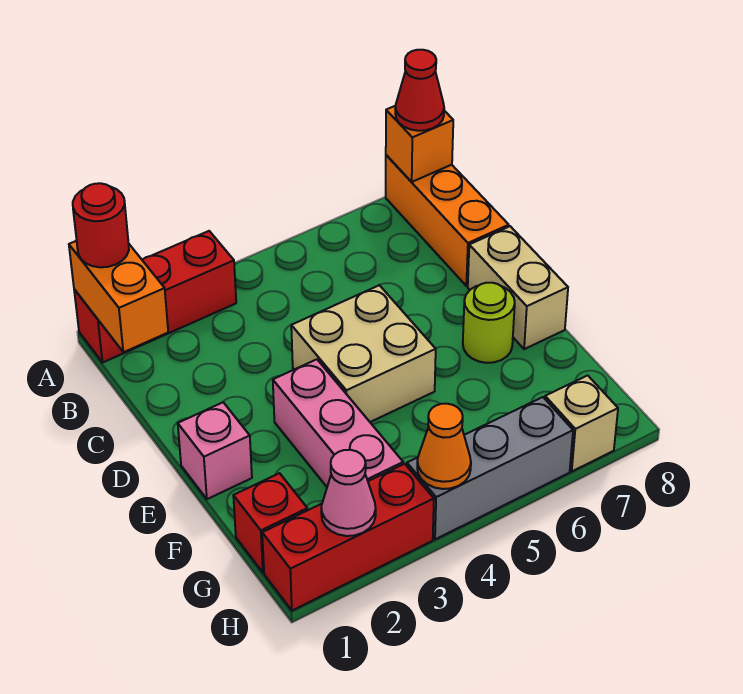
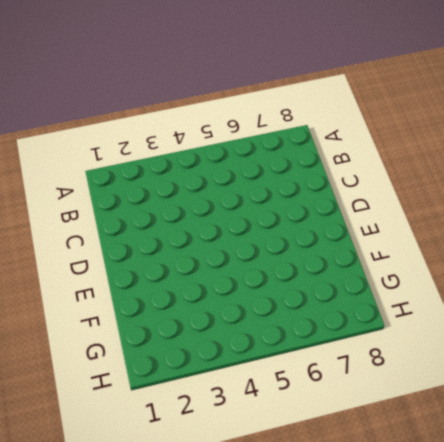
none -> red 1x3 brick [74,231,236,362]
none -> orange 1x3 brick [386,155,509,286]
none -> tan 2x2 brick [291,285,436,422]

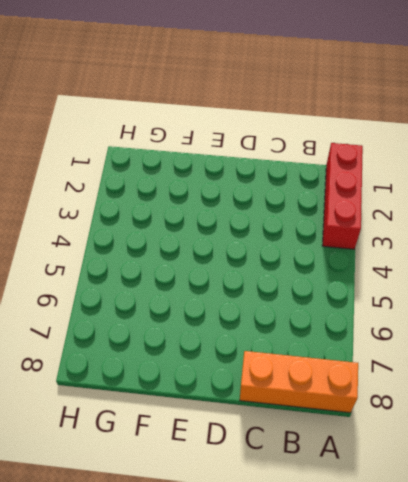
none -> tan 2x2 brick [291,285,436,422]
none -> tan 1x2 brick [468,226,568,349]
none -> pink 1x1 brick [178,402,252,499]

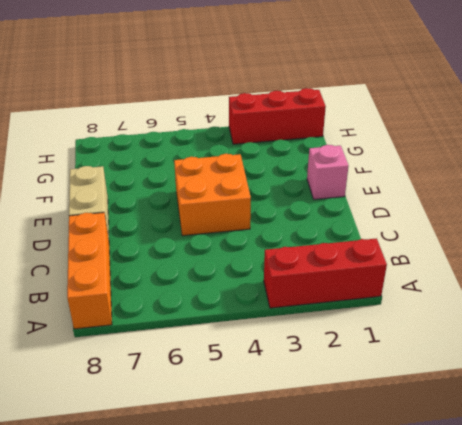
orange 2x2 brick [174,154,251,236] -> tan 2x2 brick [291,285,436,422]
none -> pink 1x3 brick [273,359,403,487]
none -> lime 1x1 round brick [463,283,515,363]
none -> red 1x1 brick [233,473,308,572]

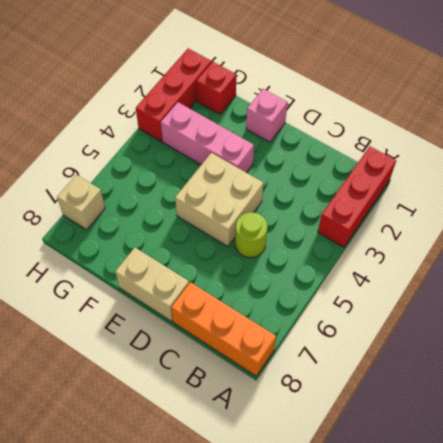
lime 1x1 round brick [235,212,267,258] -> lime 1x1 round brick moved to [463,283,515,363]
none -> grey 1x3 brick [407,397,573,539]
none -> orange 1x2 brick [69,241,168,352]
none -> orange 1x1 brick [386,106,453,182]

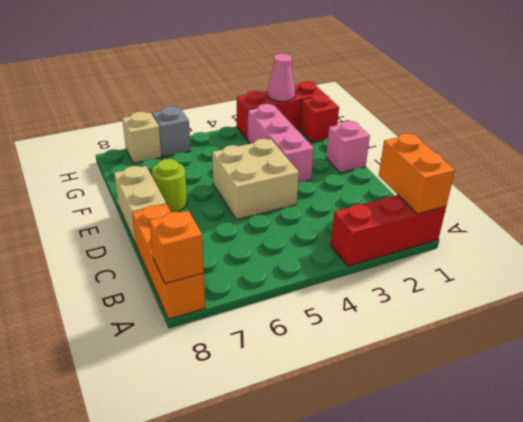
grey 1x1 brick [152,106,190,157] -> grey 1x3 brick [407,397,573,539]
none -> orange 1x1 cone [417,404,471,489]
none -> red 1x1 round brick [73,183,129,267]
none -> red 1x1 cone [395,50,444,131]

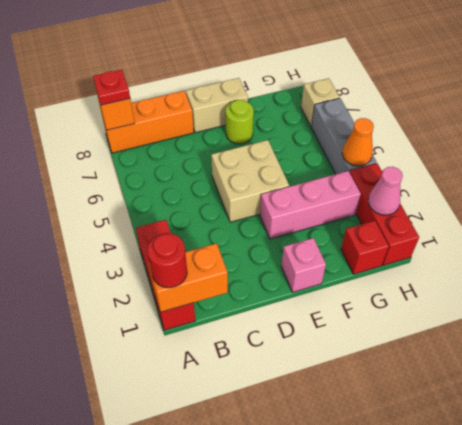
red 1x1 plate [93,70,130,105] -> red 1x1 cone [395,50,444,131]

